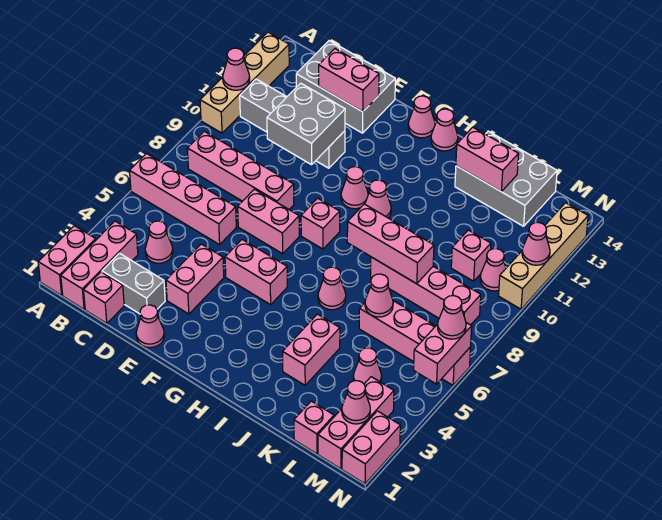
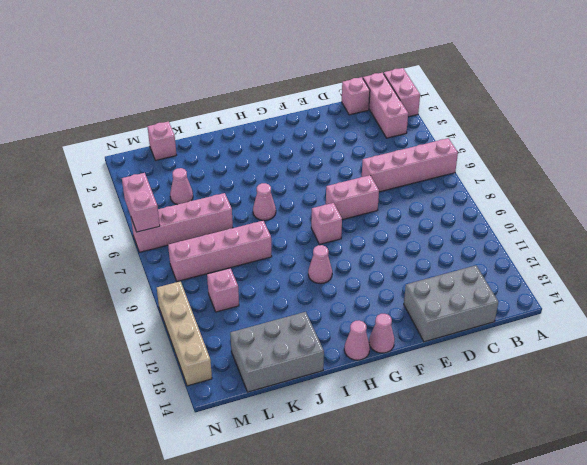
none -> tan 1x4 brick [200,32,289,133]
none -> pink 1x4 brick [187,131,294,210]
none -> grey 1x4 brick [240,79,345,168]
none -> grey 1x2 brick [102,253,165,314]

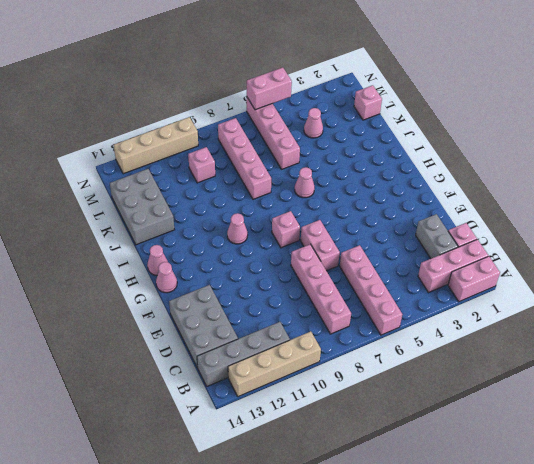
grey 1x4 brick [197,322,290,386] -> grey 1x4 brick turned to [240,79,345,168]
none -> pink 1x1 cone [145,221,173,263]
none -> pink 1x1 cone [136,305,164,348]
none -> pink 1x2 brick [166,244,224,314]
none -> pink 1x2 brick [225,240,287,305]

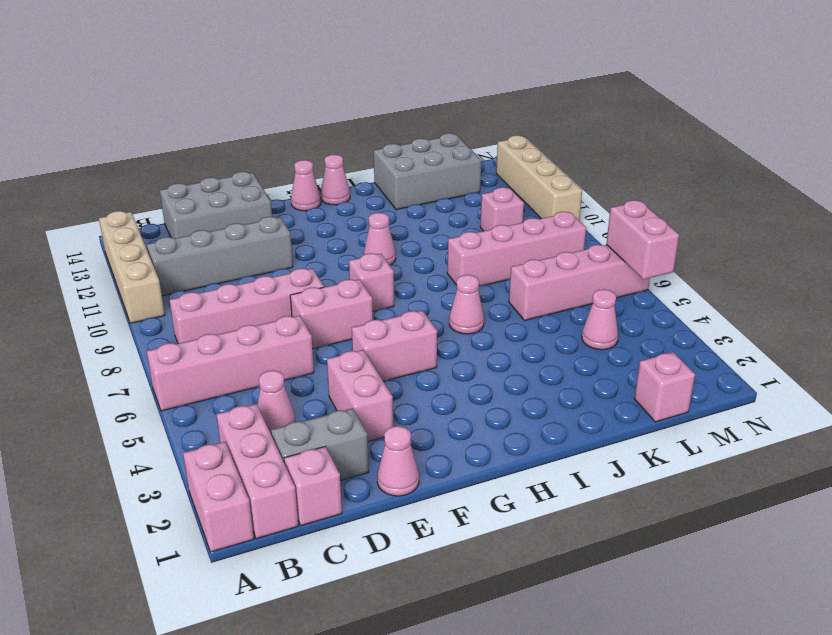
none -> pink 1x1 cone [341,167,368,209]
none -> pink 1x2 brick [283,314,340,385]
none -> pink 1x3 brick [318,377,394,469]
none -> pink 1x1 cone [480,249,506,291]

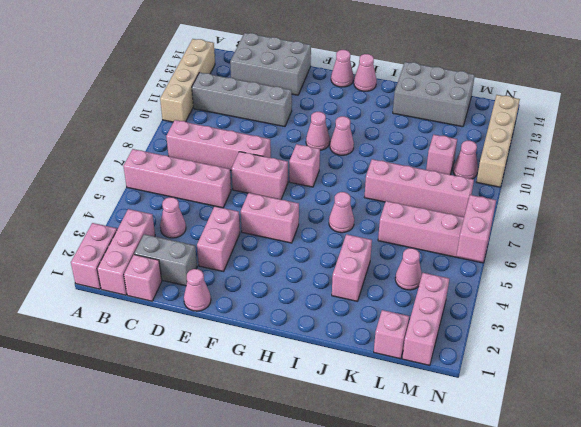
none -> pink 1x2 brick [342,411,400,484]
none -> pink 1x1 cone [223,48,250,90]
none -> grey 2x2 brick [267,83,345,165]
none -> pink 1x2 brick [319,49,379,112]

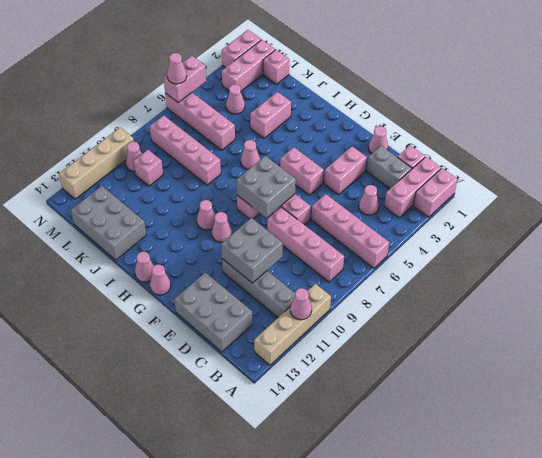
grey 2x2 brick [236,156,296,218] -> none
none -> pink 1x2 brick [319,49,379,112]
none -> pink 1x3 brick [347,204,434,284]
none -> pink 1x2 brick [456,127,519,192]
none -> pink 1x1 cone [365,274,393,317]

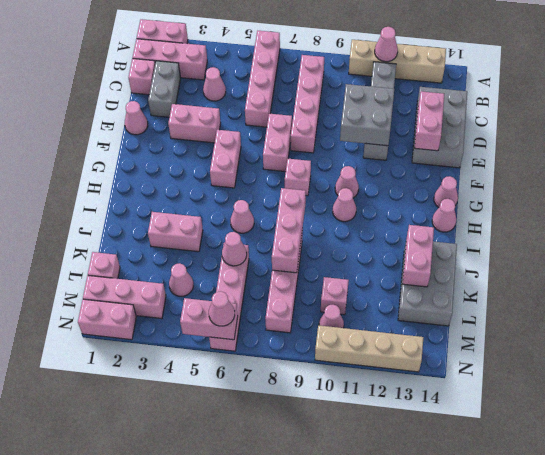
none -> pink 1x1 cone [342,381,370,424]
none -> pink 1x1 cone [522,222,550,265]

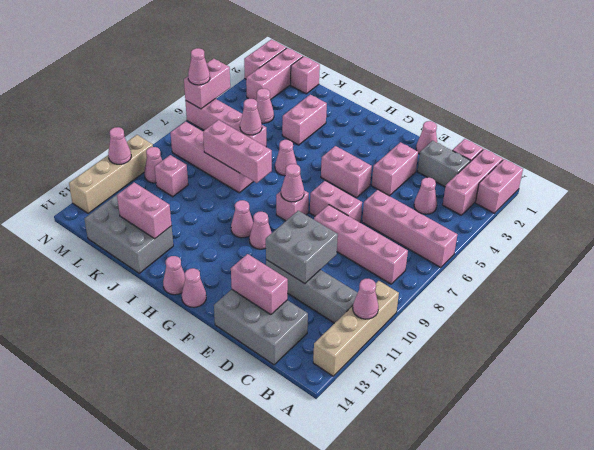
pink 1x1 cone [281,164,304,202] -> pink 1x1 cone moved to [342,381,370,424]

